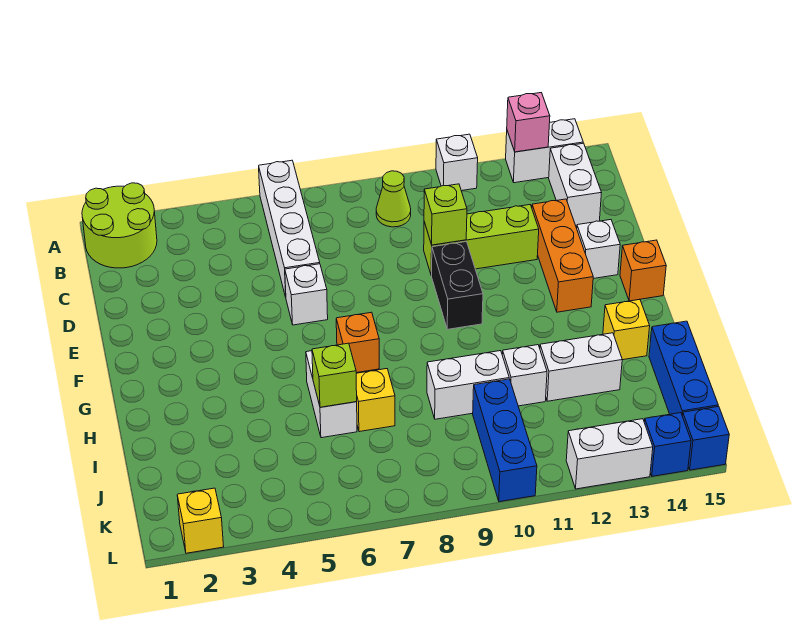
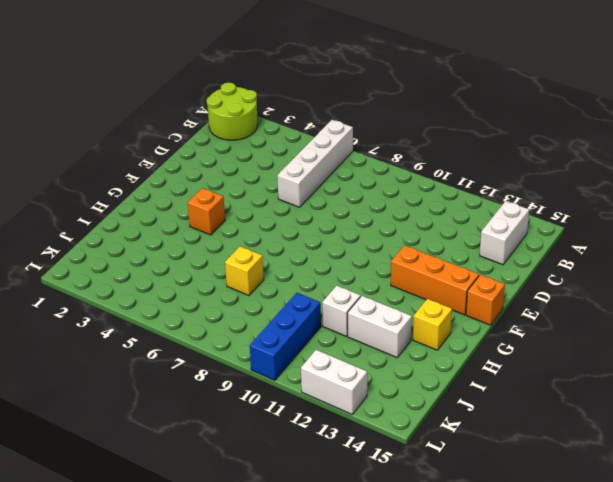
orange 1x3 brick [391,245,479,315] -> orange 1x3 brick turned to [532,199,593,312]
orange 1x1 brick [188,188,225,235] -> orange 1x1 brick moved to [336,312,379,373]
none -> white 1x1 brick [436,134,478,191]
none -> white 1x2 brick [506,119,583,183]
none -> lime 1x1 cone [376,171,411,227]

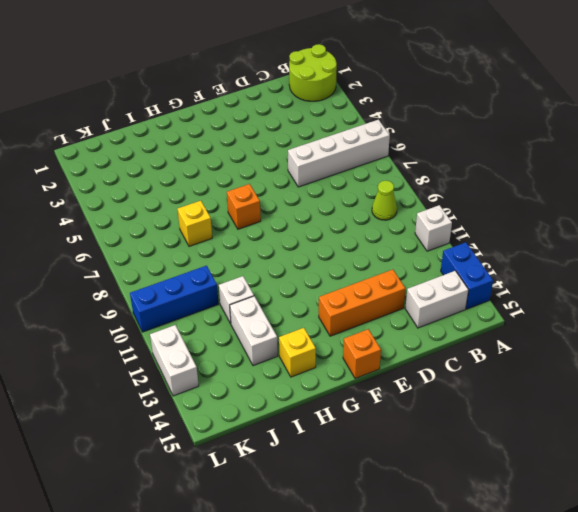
blue 1x2 brick [441,242,493,309] -> white 1x2 brick [506,119,583,183]
none -> lime 1x3 brick [424,205,539,275]
none -> white 1x1 brick [285,264,328,325]
none -> black 1x2 brick [431,242,483,329]

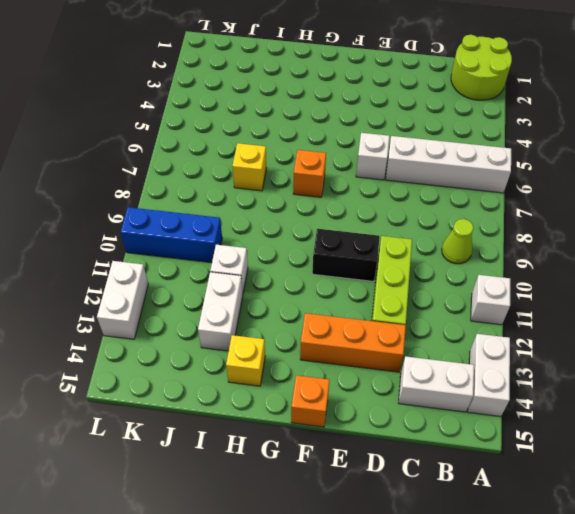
none -> white 1x1 brick [577,220,620,279]
none -> white 1x2 brick [306,351,357,438]
none -> white 1x2 brick [427,351,509,419]

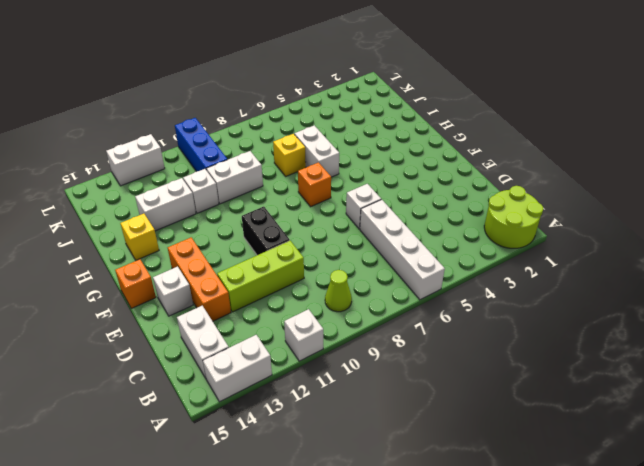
none -> blue 1x3 brick [649,321,718,416]
none -> yellow 1x1 brick [177,488,224,553]
none -> blue 1x1 brick [644,413,691,476]

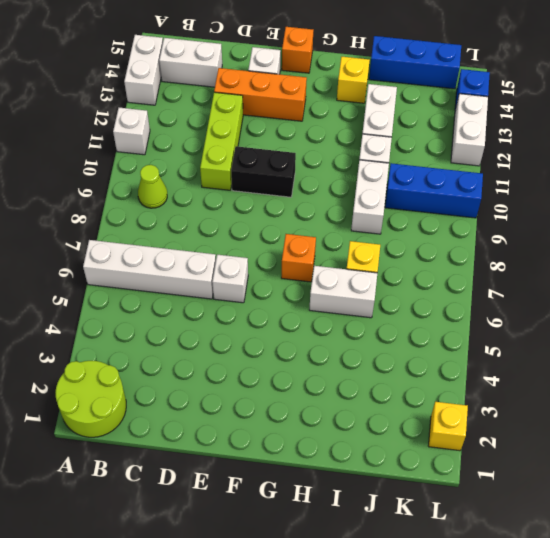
none -> blue 1x1 brick [682,406,729,470]
none -> pink 1x1 brick [507,93,550,152]
none -> lime 1x1 brick [424,184,467,245]

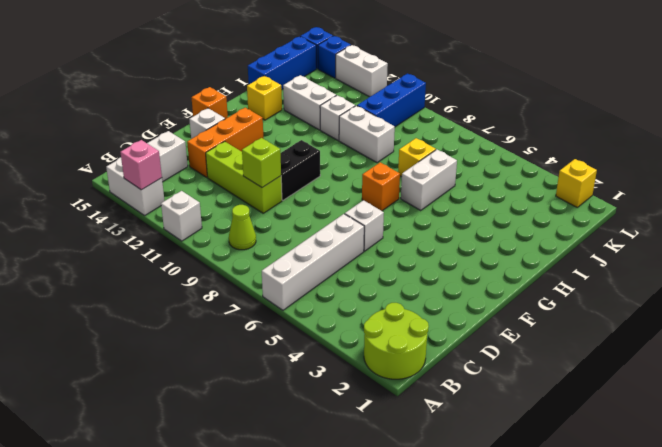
none -> lime 1x1 brick [312,343,357,407]

